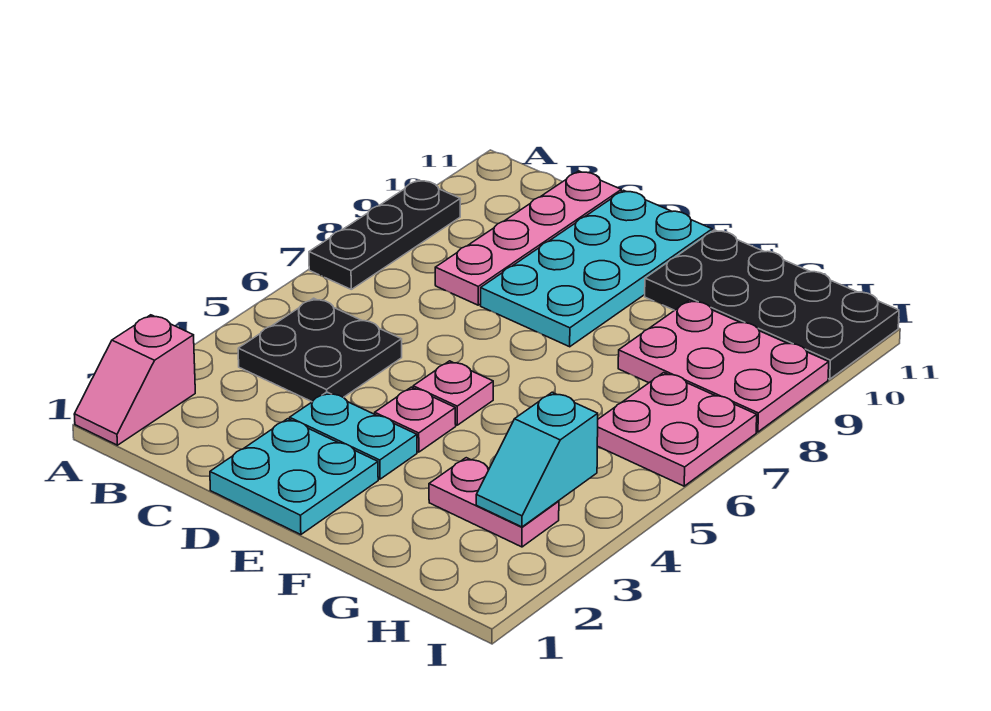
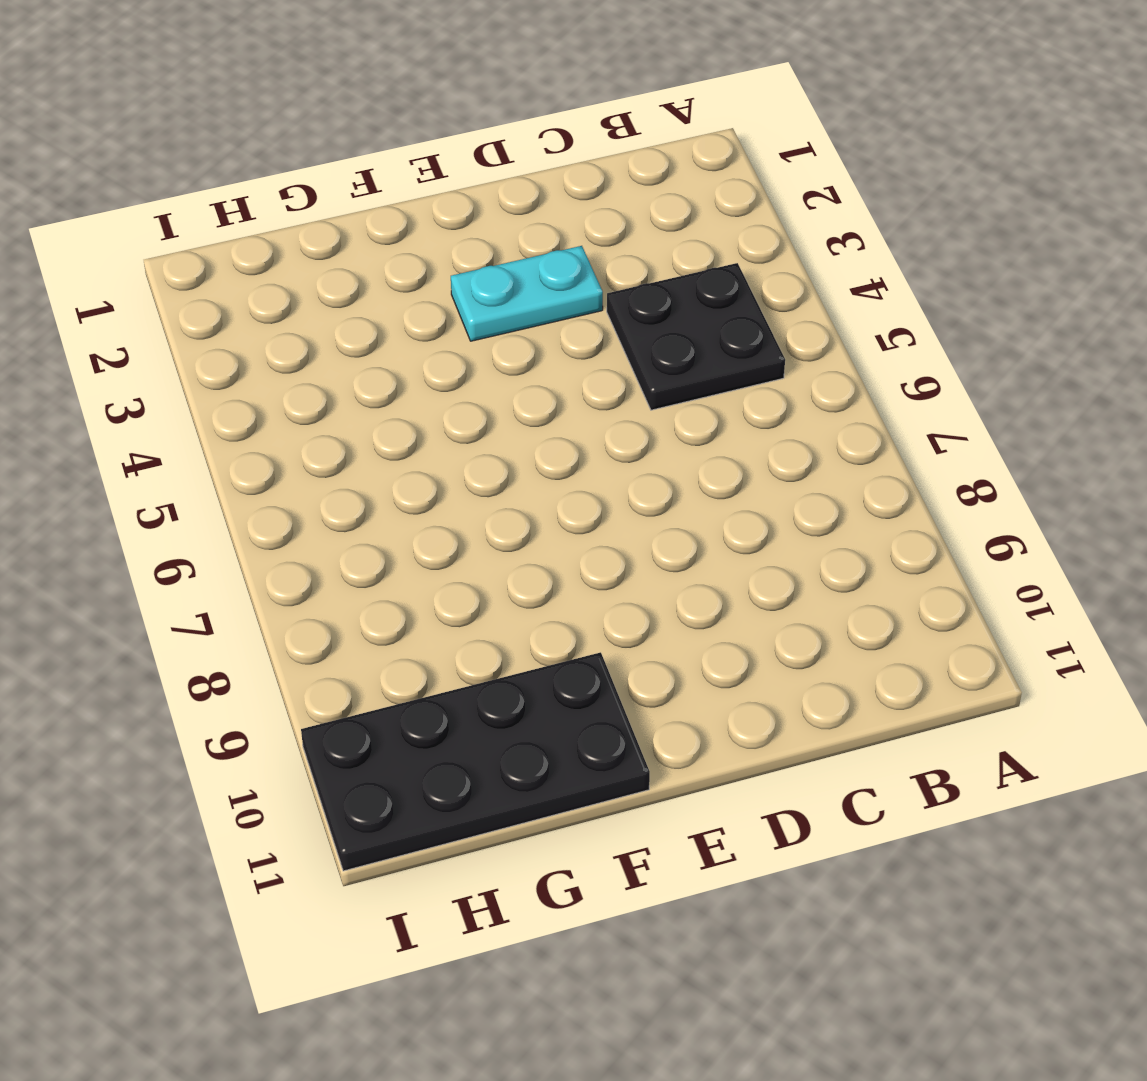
none -> pink 1x2 slope [74,315,195,445]
none -> black 1x3 plate [309,180,460,289]
none -> pink 1x4 plate [435,171,621,305]

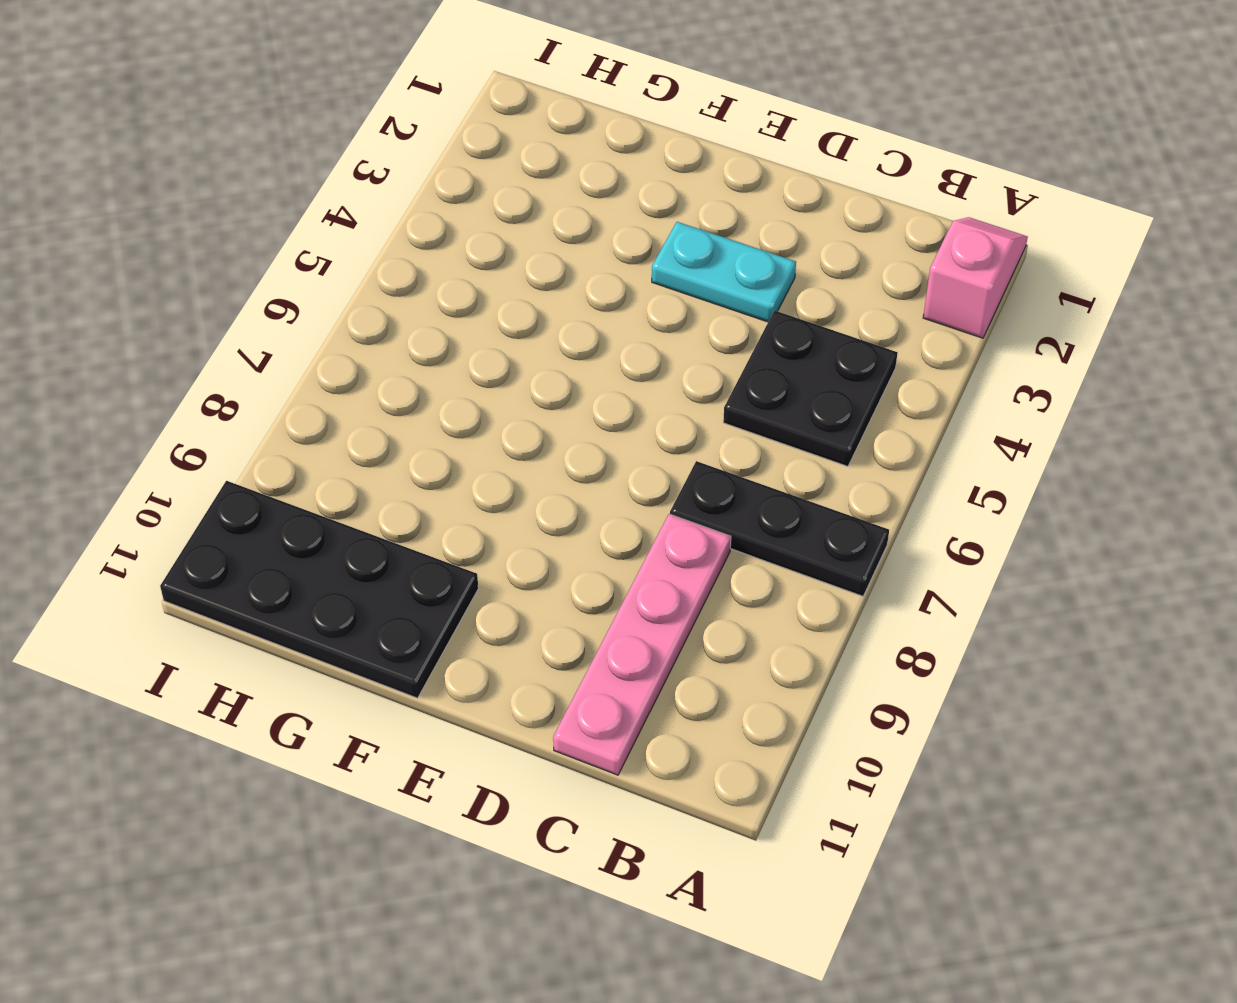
black 1x3 plate [670,461,889,596] -> black 1x3 plate turned to [309,180,460,289]
none -> cyan 2x2 plate [210,419,378,535]
none -> cyan 2x4 plate [481,190,712,347]
none -> pink 1x1 plate [375,387,456,452]

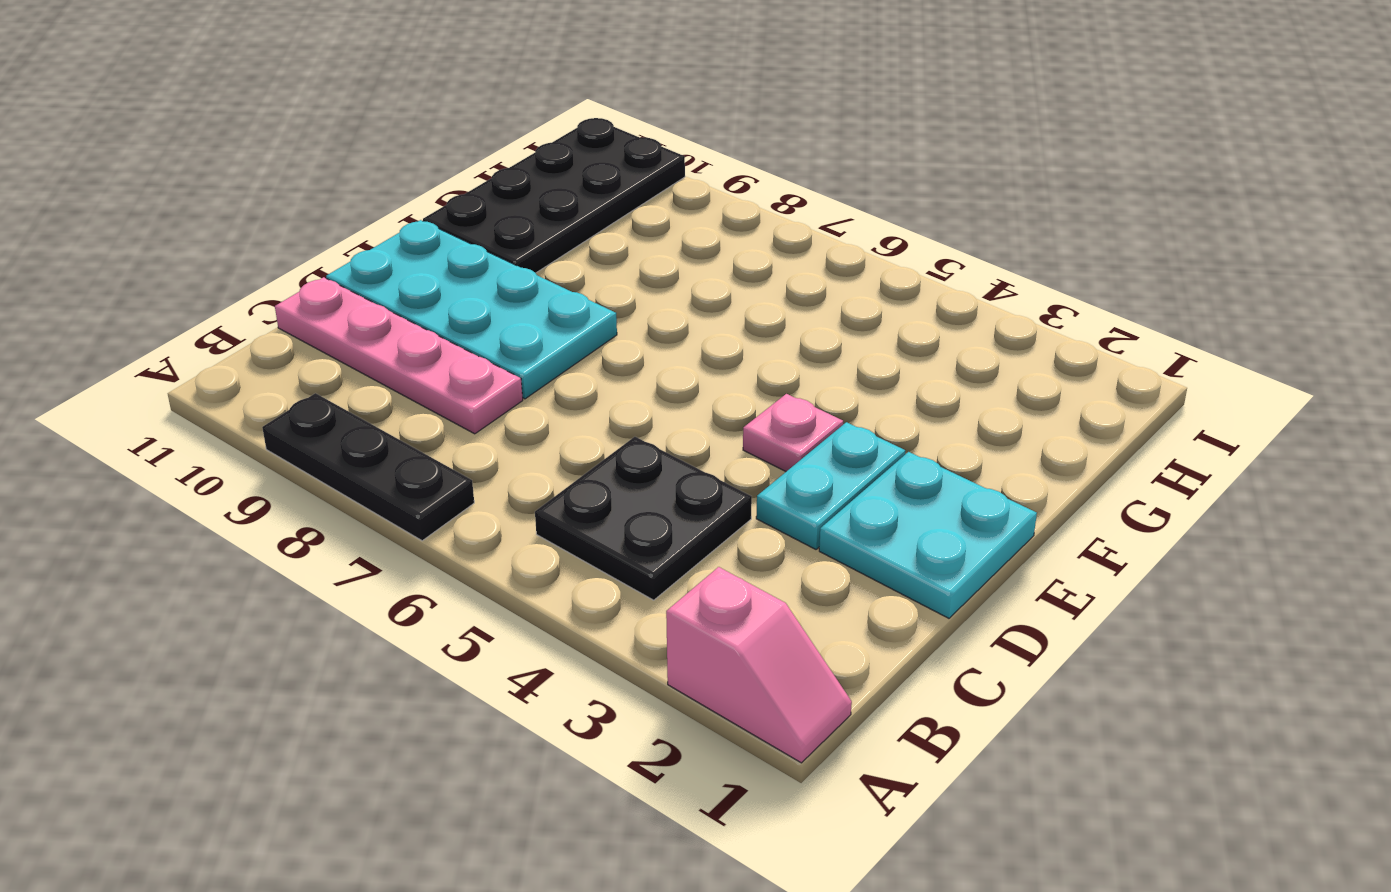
none -> pink 1x1 plate [413,361,493,425]
none -> pink 1x2 plate [429,458,559,547]
none -> pink 2x3 plate [618,300,829,432]

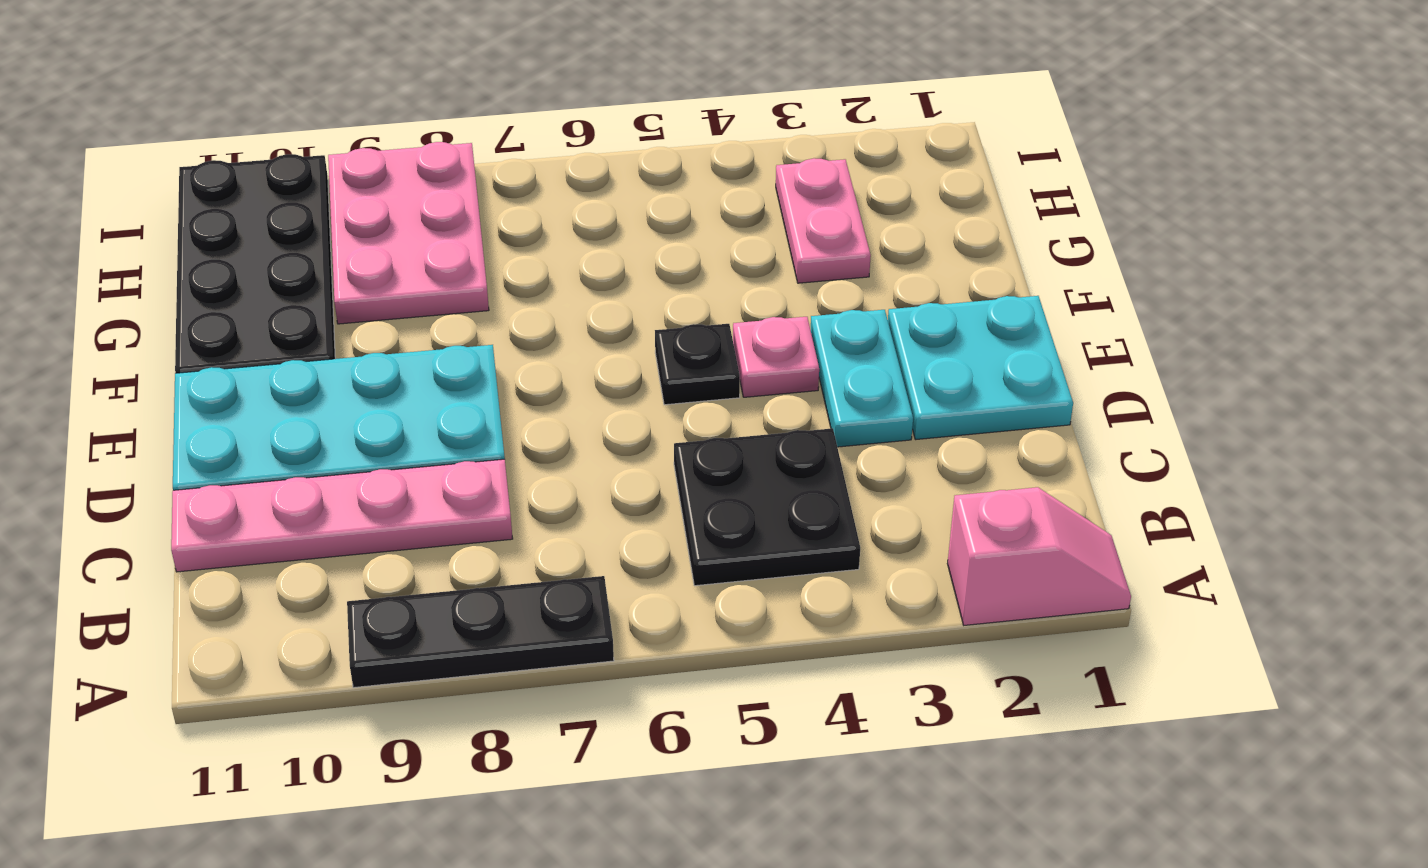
black 1x1 plate [655,324,740,405] -> pink 1x1 plate [413,361,493,425]
none -> pink 2x2 plate [597,373,757,486]
none -> cyan 1x2 slope [476,392,598,527]

